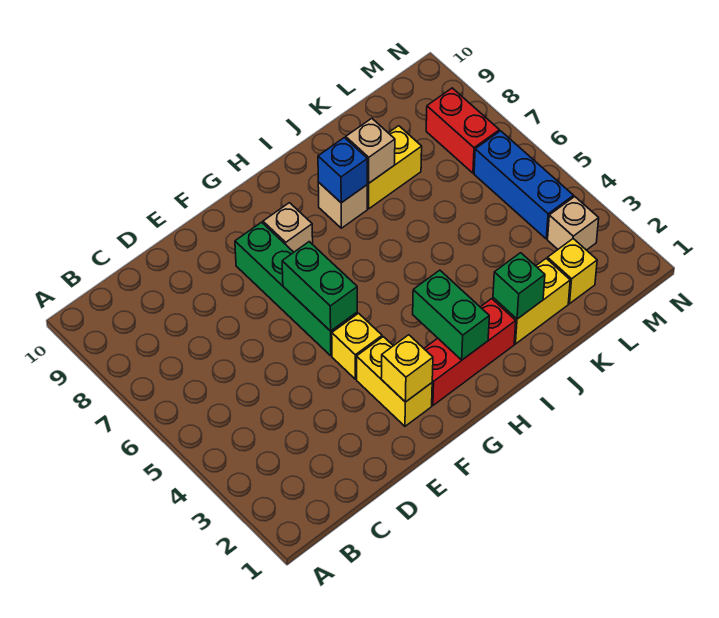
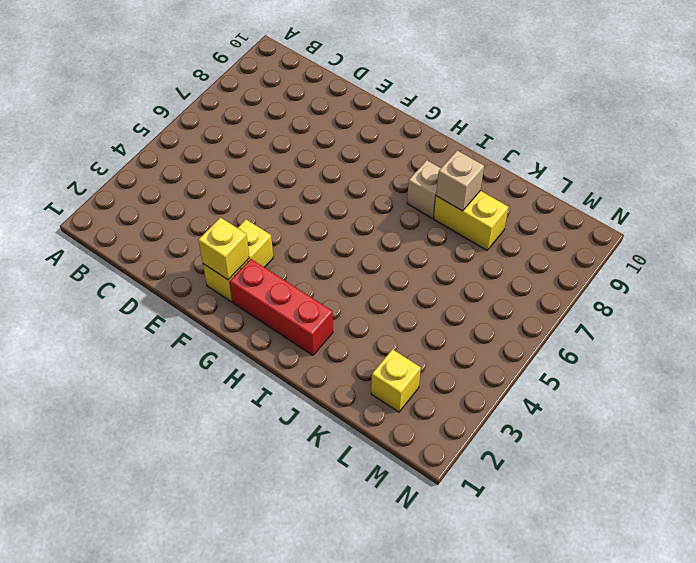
none -> yellow 1x1 brick [332,313,382,379]
none -> green 1x4 brick [235,222,357,356]
none -> tan 1x1 brick [263,203,313,252]

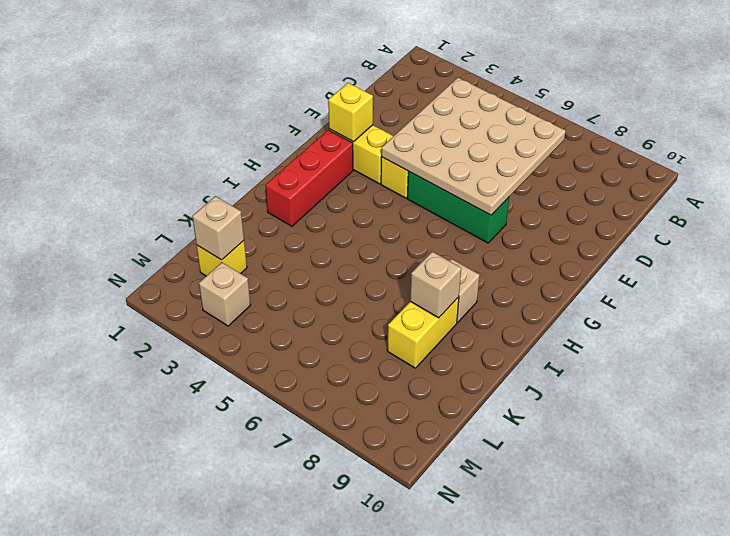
tan 4x4 plate [381,78,566,215] -> green 1x2 brick [282,242,357,331]
green 1x3 brick [407,172,509,243] -> green 1x4 brick [235,222,357,356]
tan 1x1 brick [192,196,244,260] -> tan 1x1 brick moved to [263,203,313,252]
none -> yellow 1x2 brick [493,258,570,344]
none -> blue 1x3 brick [474,131,574,239]
none -> red 1x2 brick [426,88,499,173]

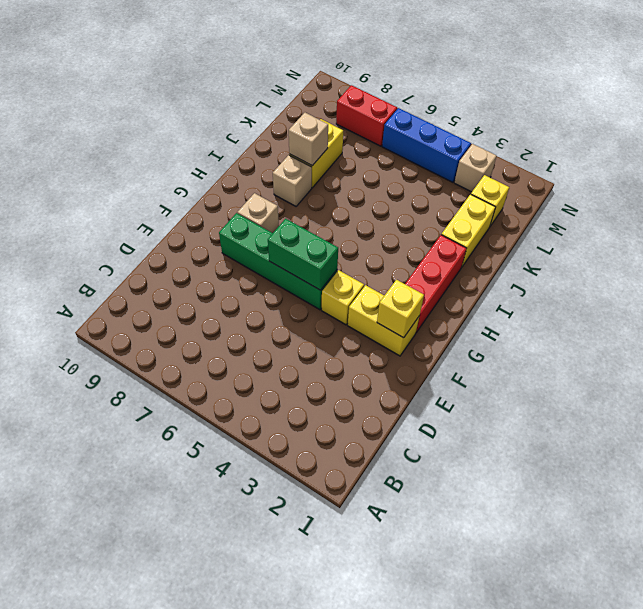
none -> green 1x2 brick [413,270,489,360]
none -> blue 1x1 brick [318,138,367,203]
none -> green 1x1 brick [493,253,545,319]

